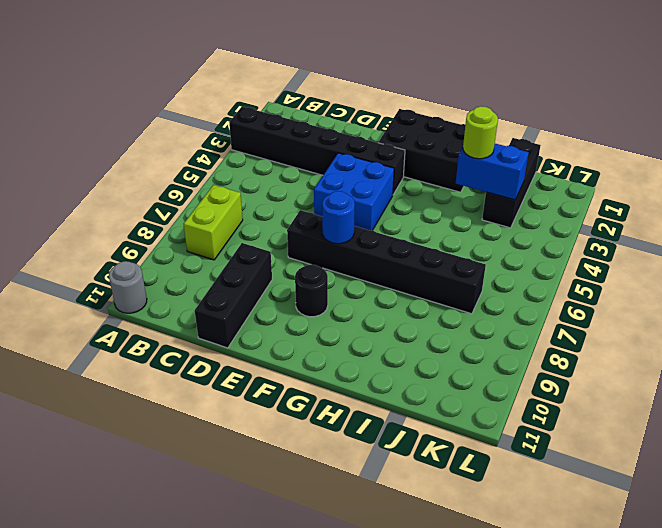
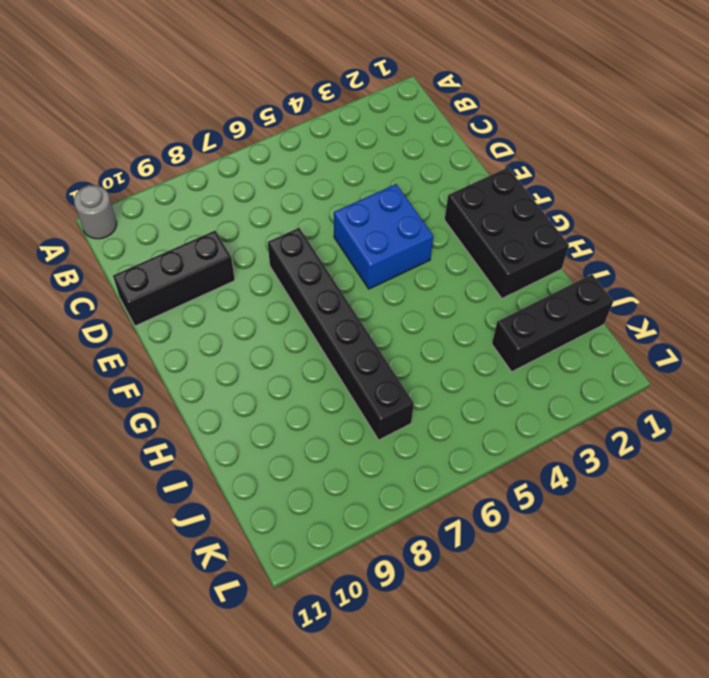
none -> black 1x6 brick [229,107,405,194]
none -> lime 1x2 brick [184,185,243,260]
none -> black 1x1 round brick [295,264,328,317]

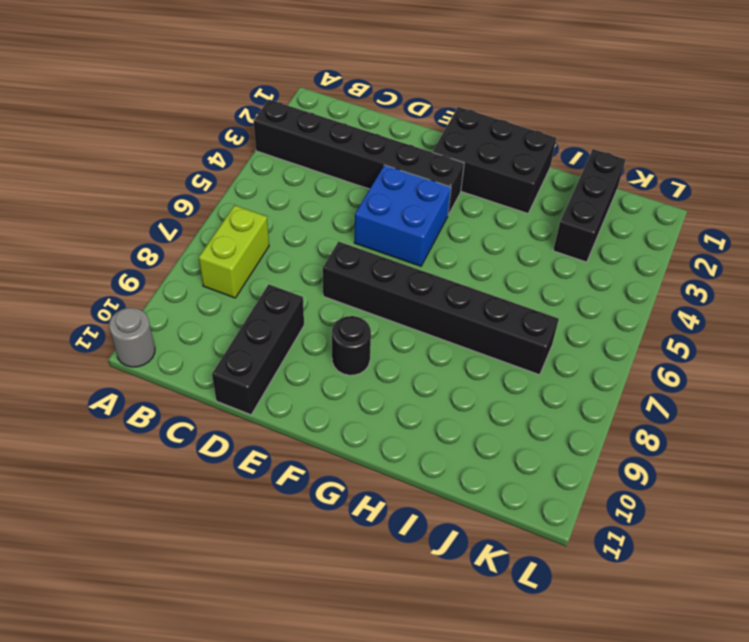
none -> blue 1x1 round brick [322,191,355,244]
none -> blue 1x2 brick [456,144,529,200]
none -> lime 1x1 round brick [463,106,498,159]

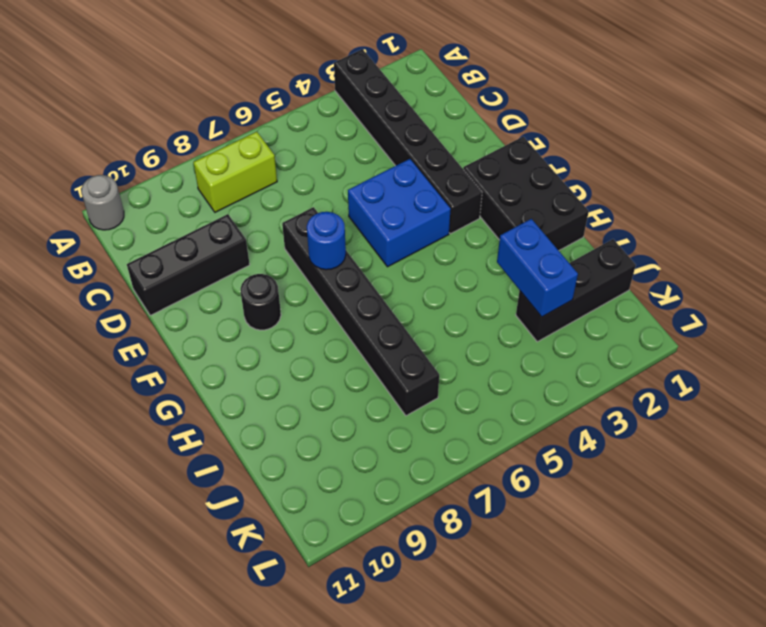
none -> lime 1x1 round brick [463,106,498,159]

